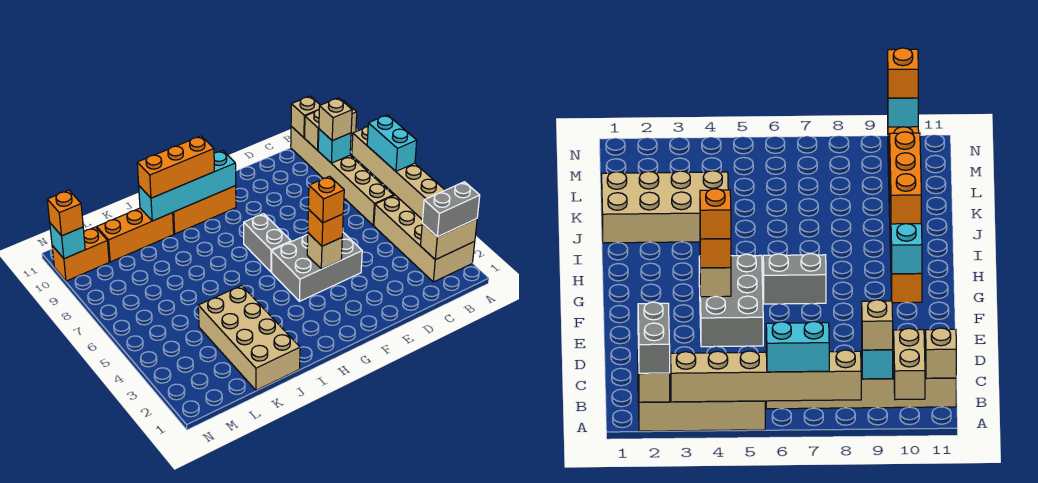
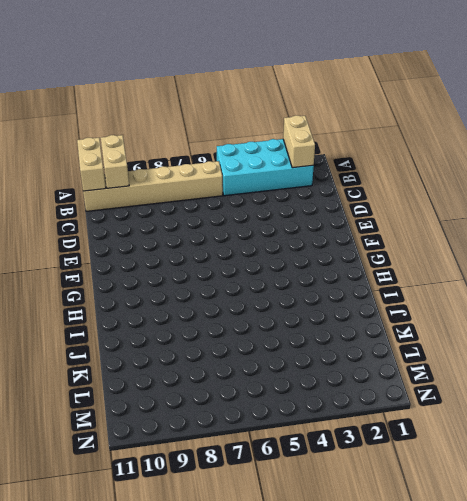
cyan 2x4 brick [217,139,314,196] -> tan 2x4 brick [374,195,475,282]
tan 1x2 brick [77,138,106,191] -> tan 1x1 brick [291,96,320,138]
none -> grey 2x3 brick [272,233,362,301]
none -> grey 1x2 brick [244,214,291,272]
none -> orange 1x3 brick [173,186,236,234]

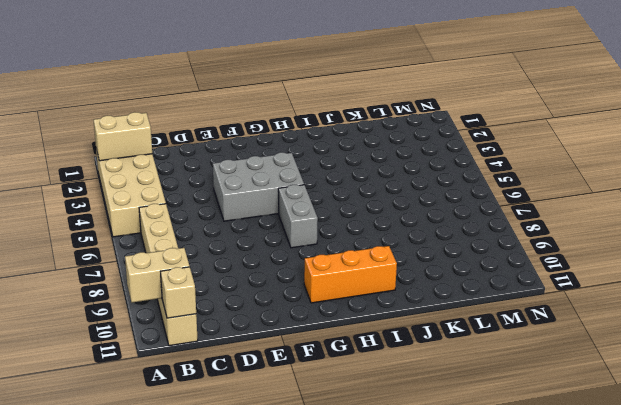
none -> tan 2x4 brick [198,286,300,390]
none -> orange 1x3 brick [97,208,174,262]
none -> orange 1x2 brick [52,227,109,281]

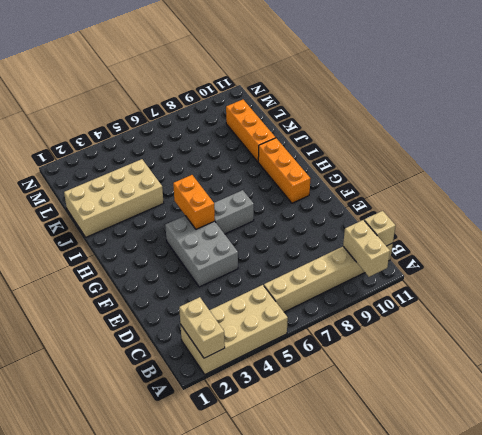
orange 1x2 brick [173,175,215,229] -> orange 1x2 brick moved to [52,227,109,281]
none -> tan 1x6 brick [352,127,445,220]
none -> cyan 1x1 brick [318,129,351,163]
none -> tan 1x1 brick [307,233,342,269]

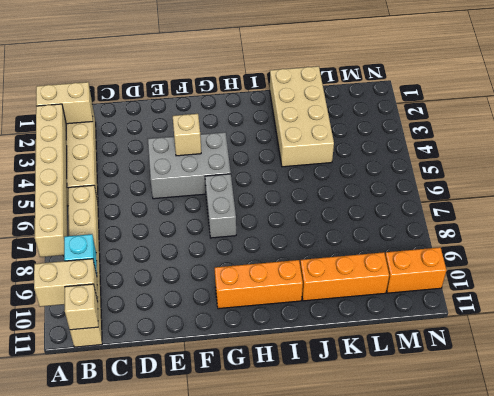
none -> cyan 1x4 brick [139,150,236,221]
none -> cyan 1x1 brick [50,223,85,259]
none -> grey 1x2 brick [422,182,480,237]

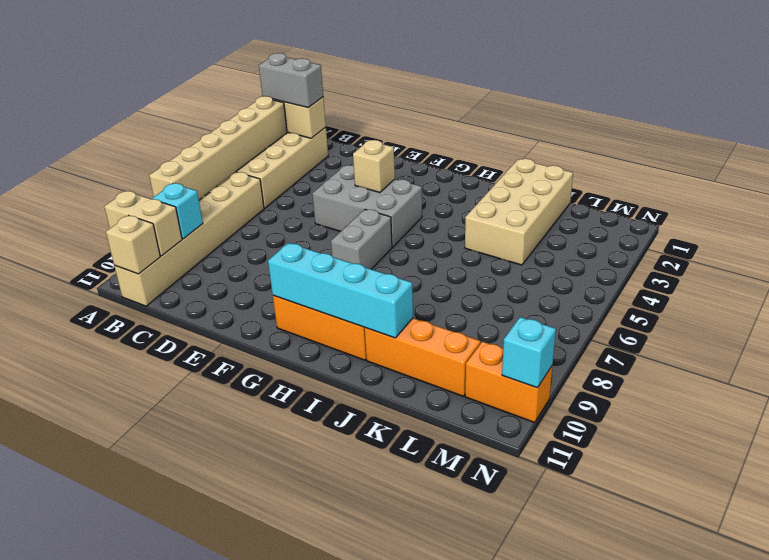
none -> cyan 1x2 brick [367,115,417,171]
none -> tan 1x1 brick [319,98,352,141]
none -> orange 1x1 brick [308,209,343,246]

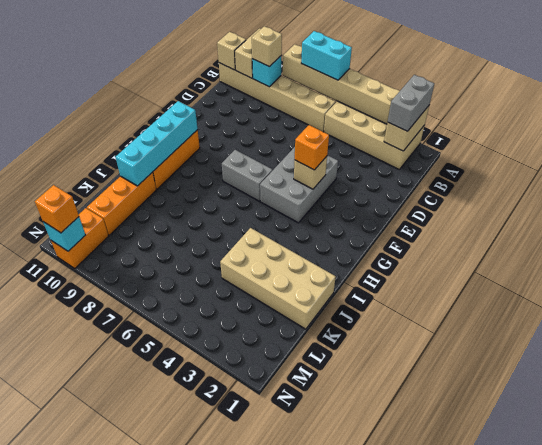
none -> orange 1x3 brick [137,136,214,198]
none -> orange 1x1 brick [308,176,344,223]

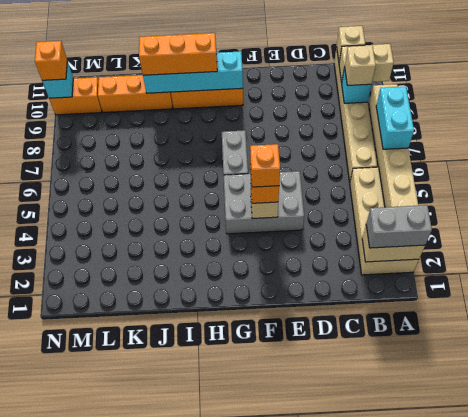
none -> tan 2x4 brick [198,286,300,390]

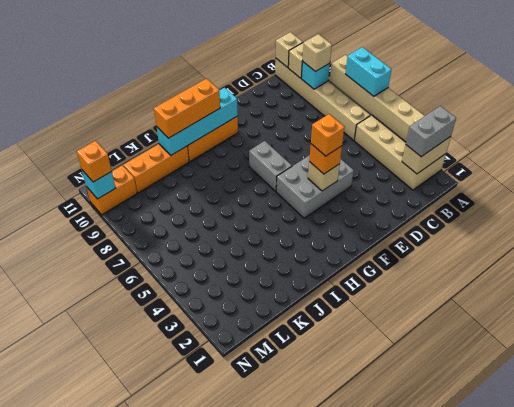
none -> tan 2x4 brick [198,286,300,390]

